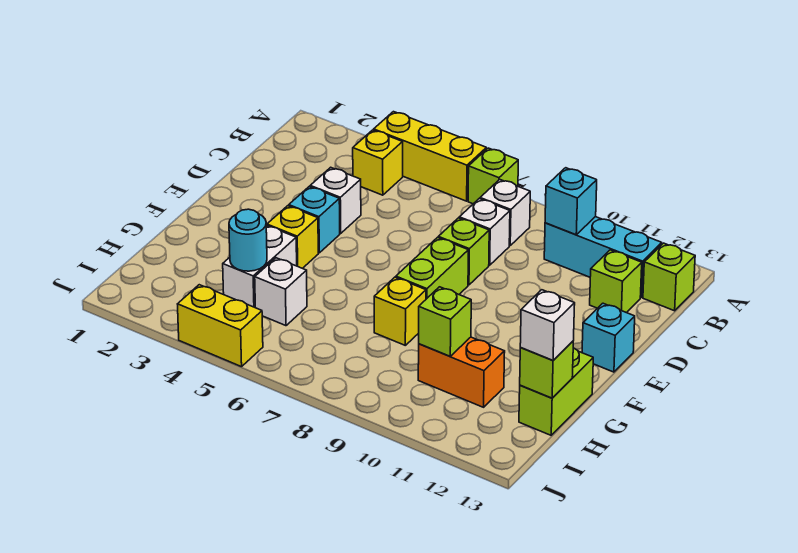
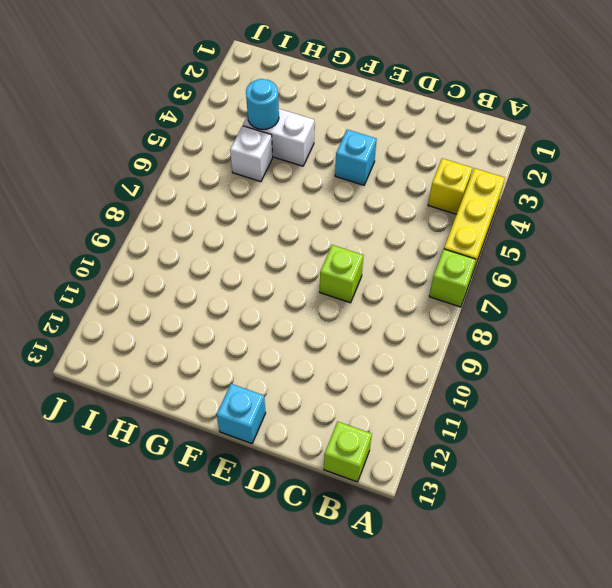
none -> white 1x1 brick [480,179,530,246]
none -> cyan 1x3 brick [544,217,662,297]
none -> white 1x1 brick [459,199,510,265]

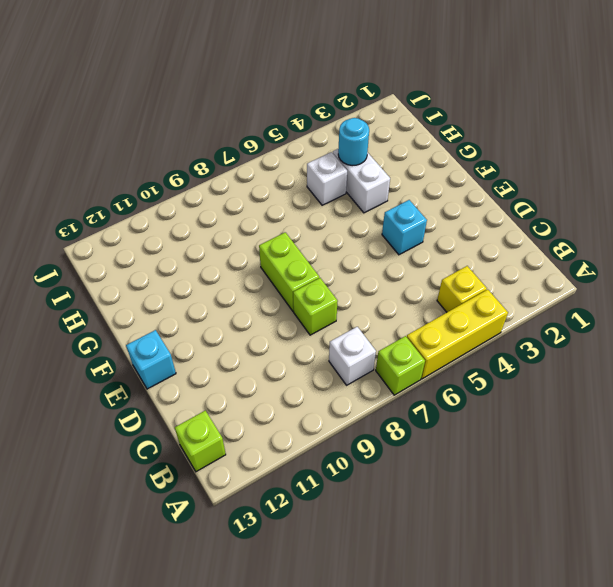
none -> cyan 1x3 brick [544,217,662,297]
none -> white 1x1 brick [459,199,510,265]
none -> lime 1x1 brick [590,250,642,313]

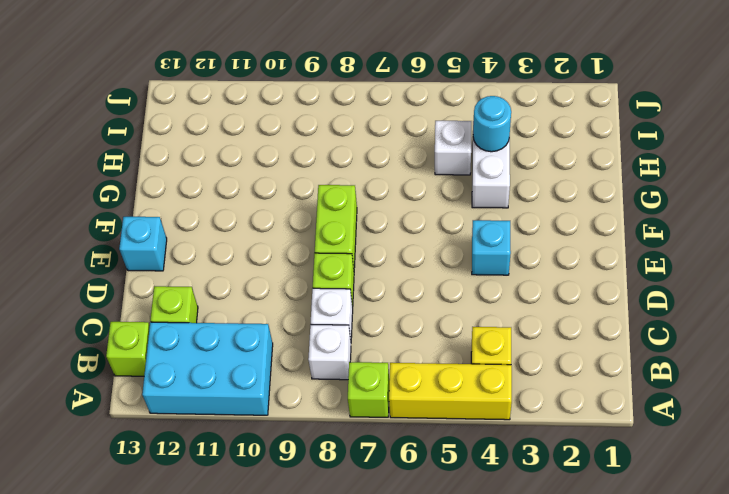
cyan 2x3 brick [142,322,273,415] -> cyan 1x3 brick [544,217,662,297]
none -> white 1x1 brick [310,167,361,233]
none -> yellow 1x1 brick [267,206,318,268]
none -> yellow 1x1 brick [374,277,426,345]

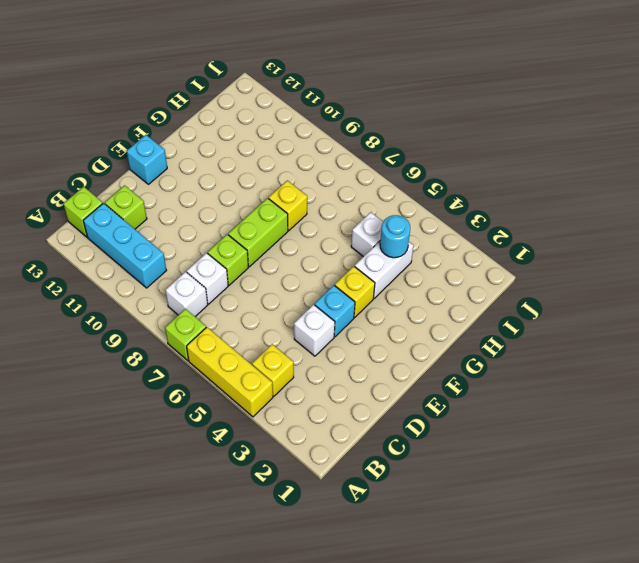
none -> lime 1x2 brick [519,348,593,435]
none -> orange 1x2 brick [418,337,505,407]
none -> yellow 1x2 brick [178,285,263,367]

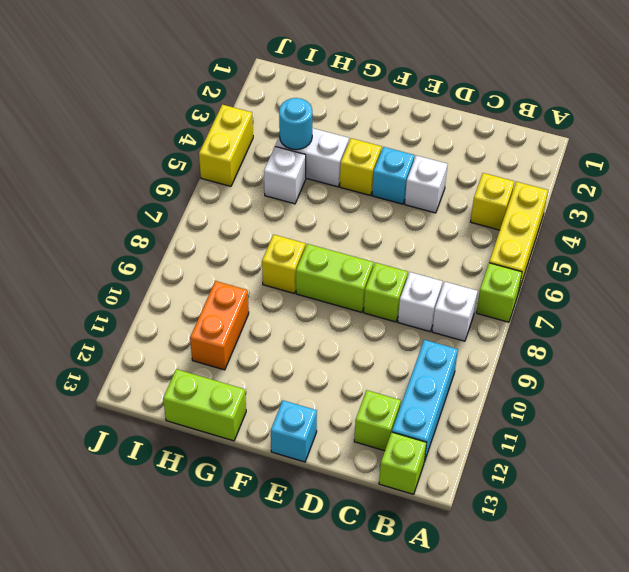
none -> cyan 1x1 brick [545,168,597,235]
none -> lime 1x1 brick [419,287,471,356]
none -> lime 1x1 brick [520,341,573,398]

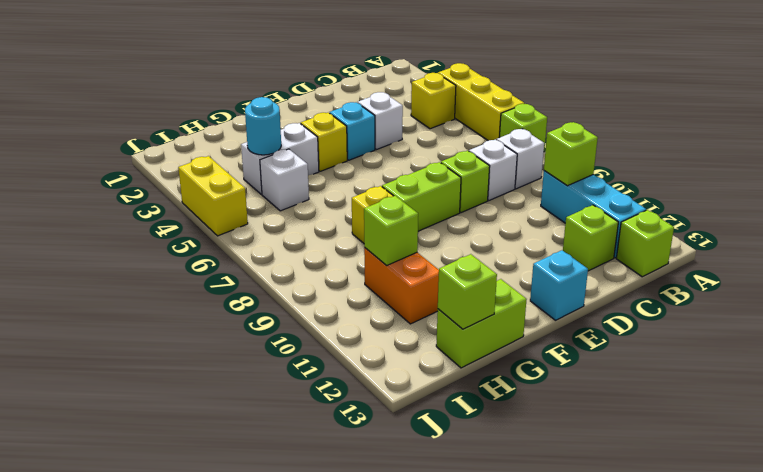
lime 1x1 brick [544,122,598,186] -> cyan 1x1 brick [545,168,597,235]
none -> white 1x1 brick [520,290,575,360]

